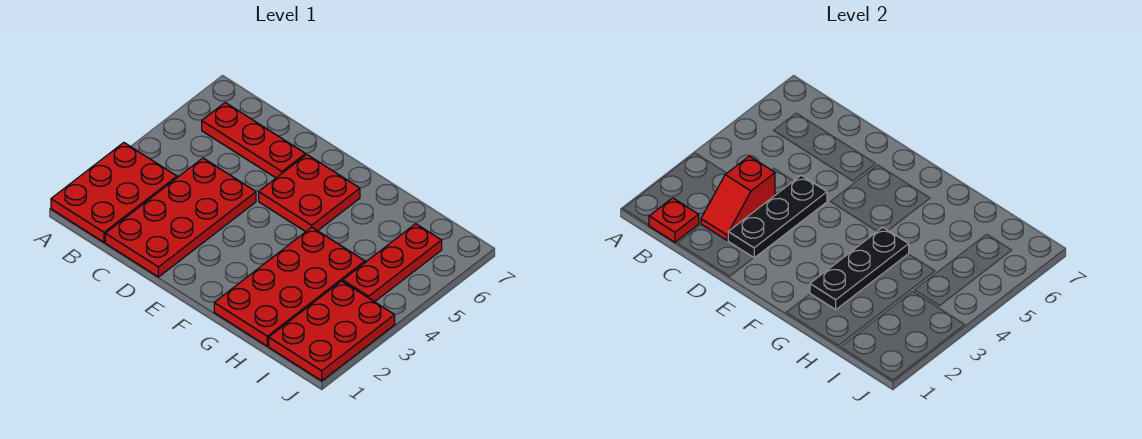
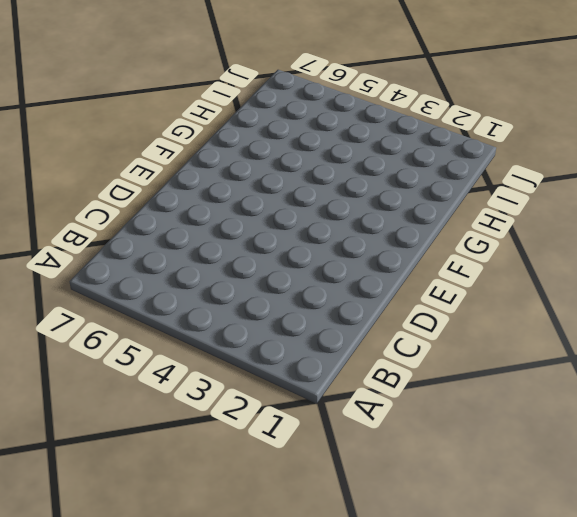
none -> red 2x3 plate [51,143,177,242]
none -> red 1x3 plate [202,103,305,178]

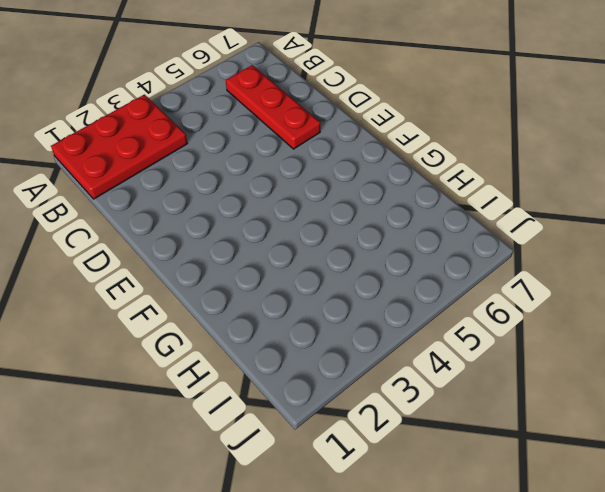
none -> red 2x4 plate [105,158,256,277]
none -> red 2x2 plate [259,155,360,232]

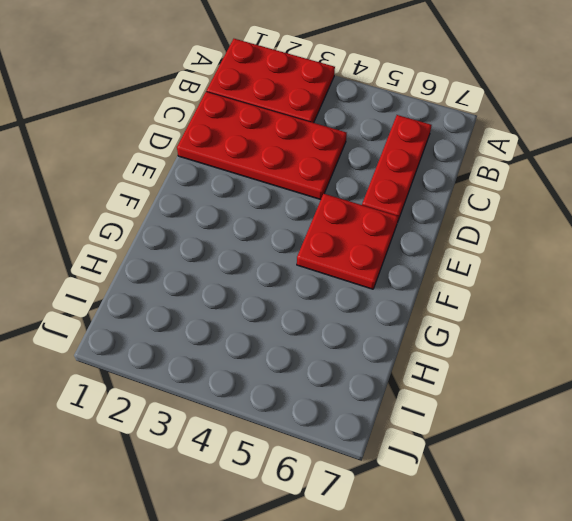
none -> red 2x4 plate [214,227,365,346]
none -> red 2x3 plate [269,281,395,381]

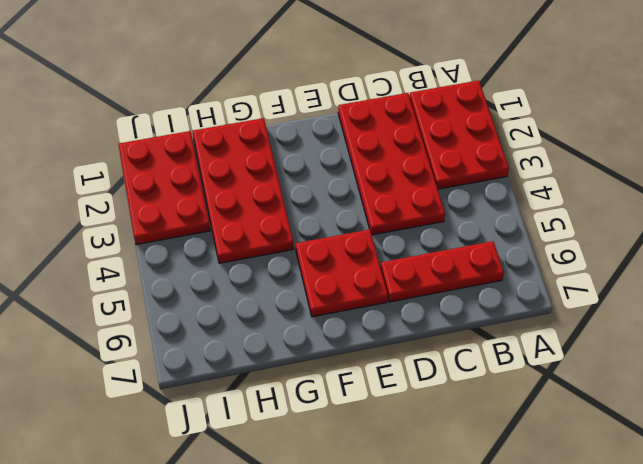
none -> red 1x3 plate [343,224,442,302]
none -> red 1x1 plate [649,198,699,242]

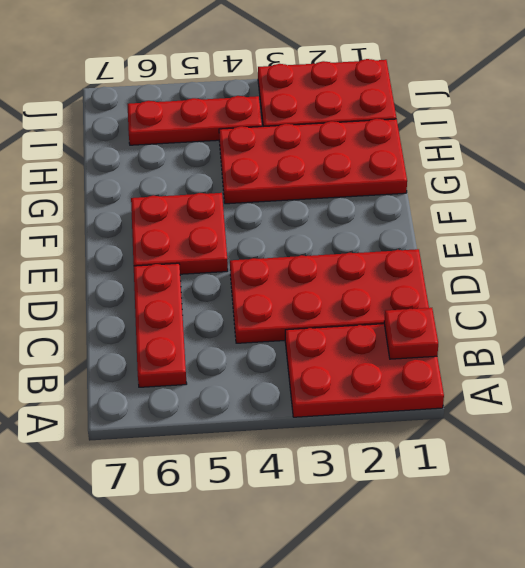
none -> red 1x2 slope [701,156,775,240]
none -> black 1x3 plate [728,175,827,258]

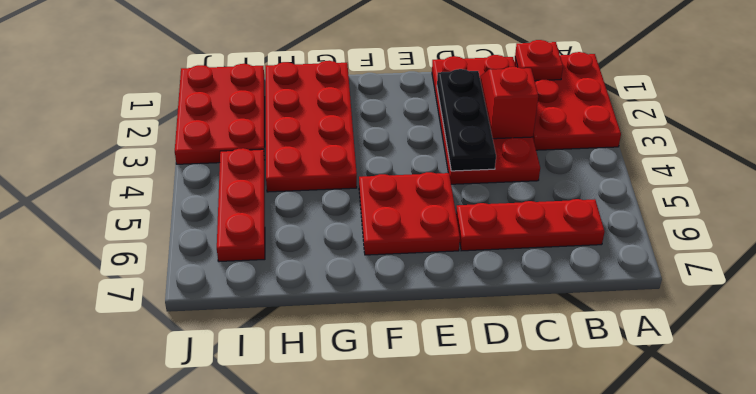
none -> black 1x3 plate [810,227,909,310]

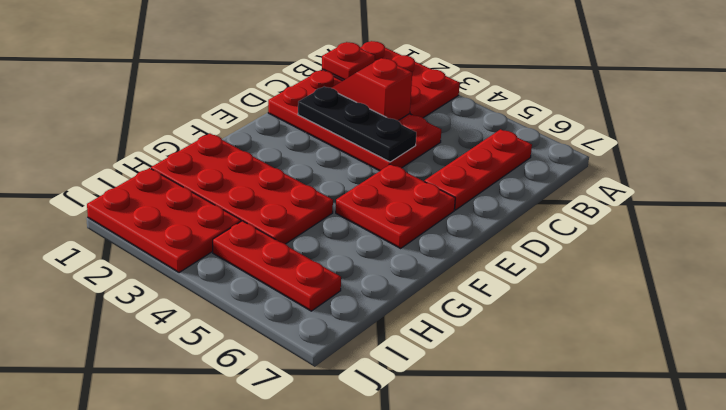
none -> black 1x3 plate [810,227,909,310]

